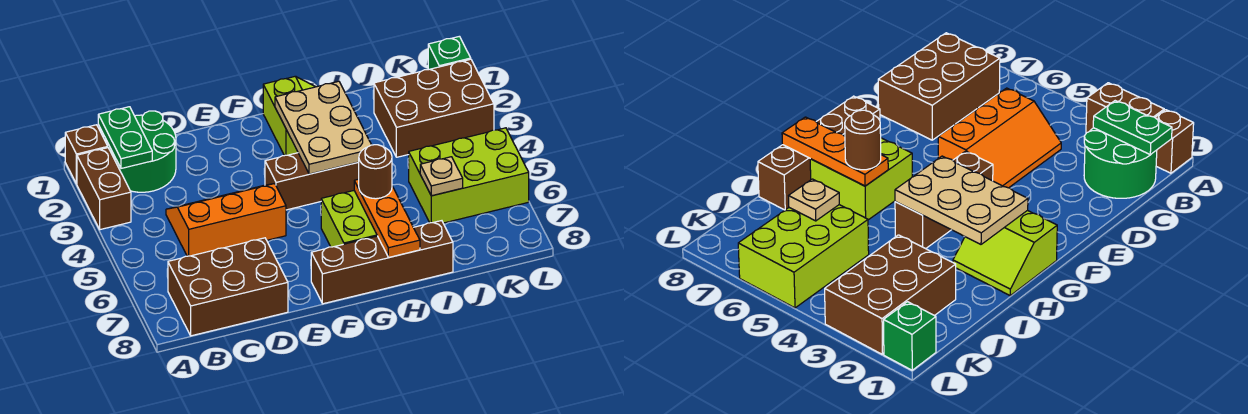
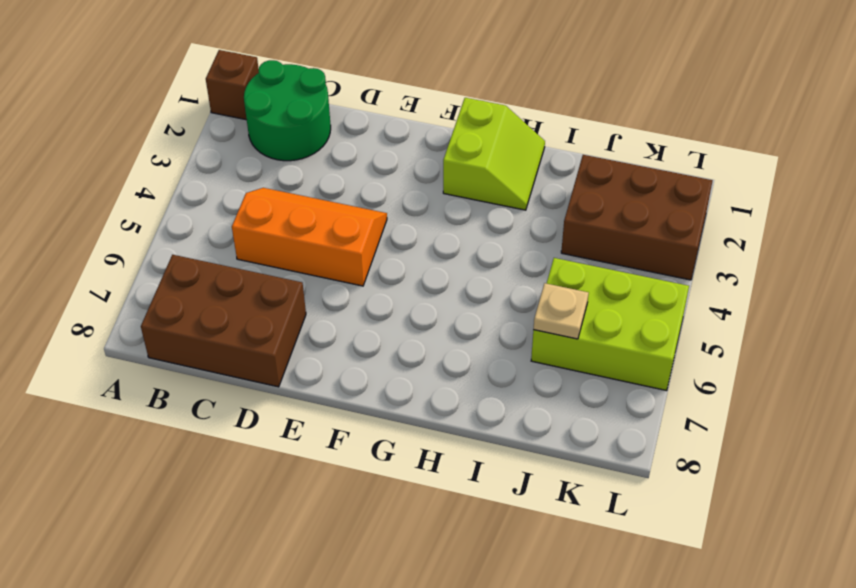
none -> brown 1x2 brick [77,148,131,230]
none -> brown 1x3 brick [265,153,359,210]
none -> brown 1x4 brick [311,221,453,304]

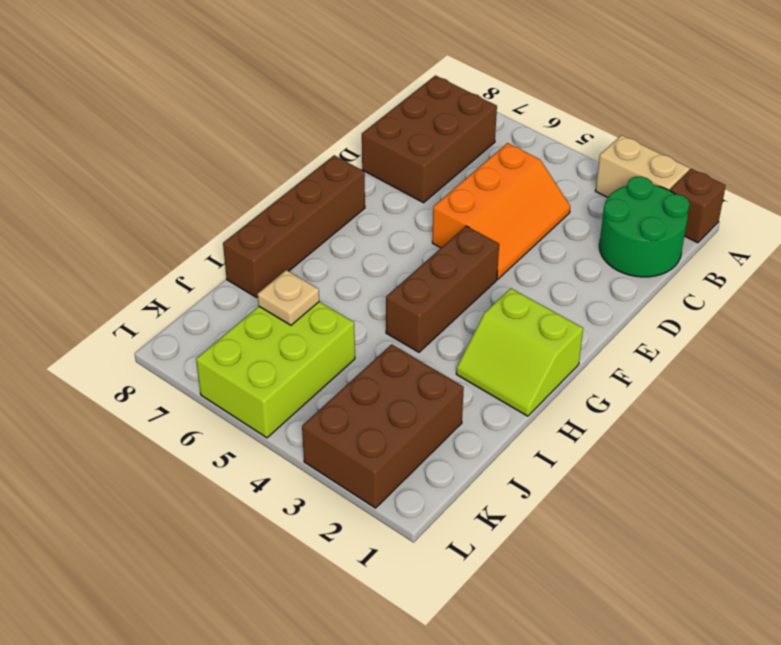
tan 1x2 brick [595,135,690,197] -> brown 1x2 brick [77,148,131,230]
none -> lime 2x2 brick [321,191,377,247]
none -> green 1x1 brick [428,36,471,70]
none -> green 1x2 plate [98,107,152,168]

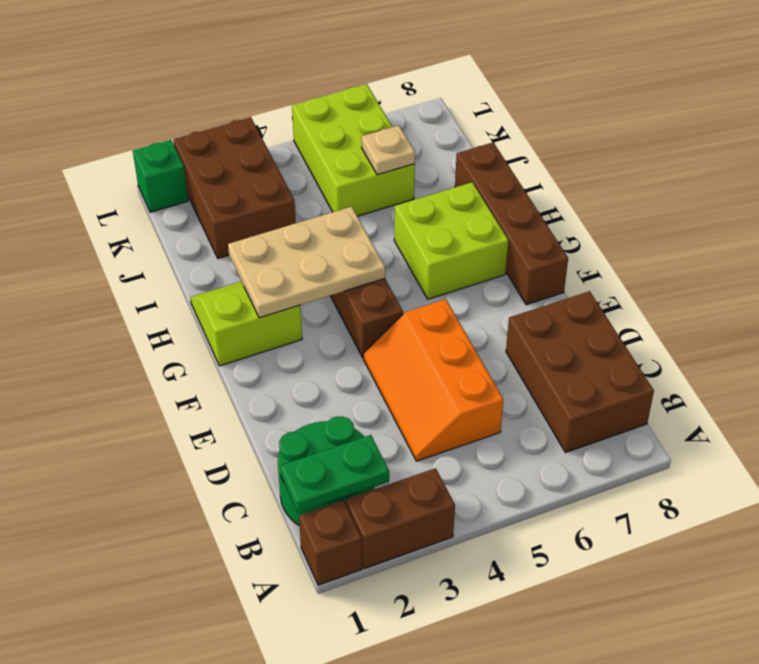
none -> orange 1x3 plate [354,179,420,257]
none -> brown 1x1 round brick [359,145,392,199]

